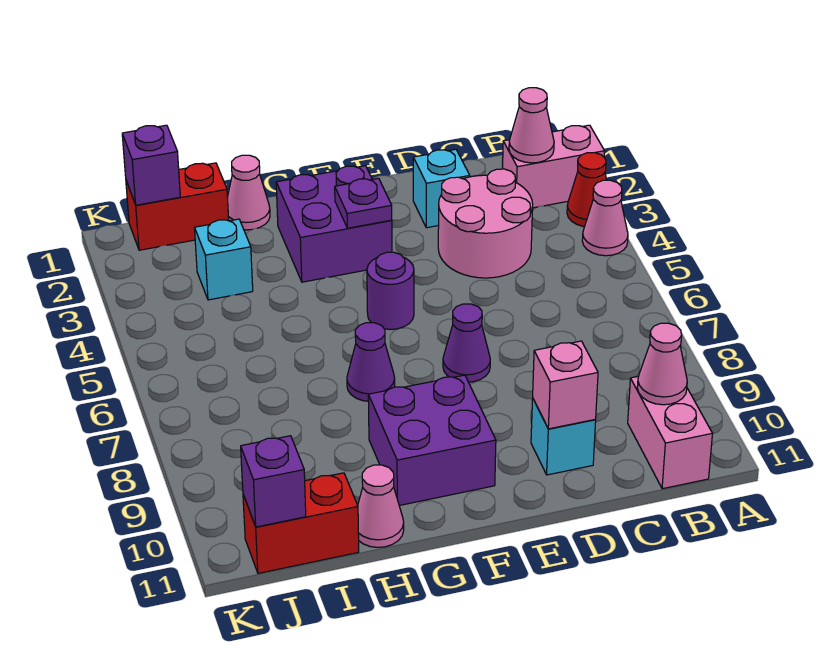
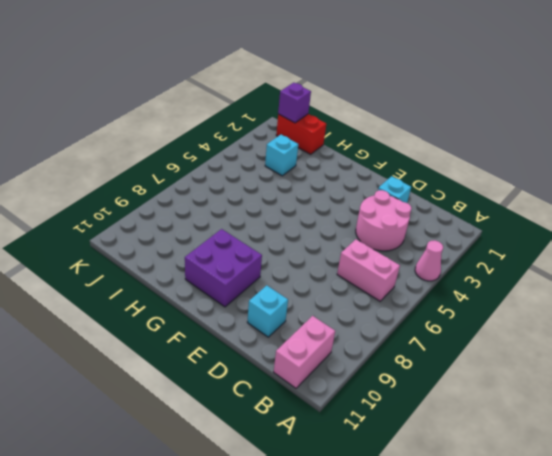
pink 1x2 brick [337,239,400,301] -> pink 1x2 brick moved to [502,125,605,208]
none -> red 1x1 cone [567,153,606,227]
none -> purple 1x1 cone [443,304,490,382]
none -> purple 2x2 brick [276,166,392,282]

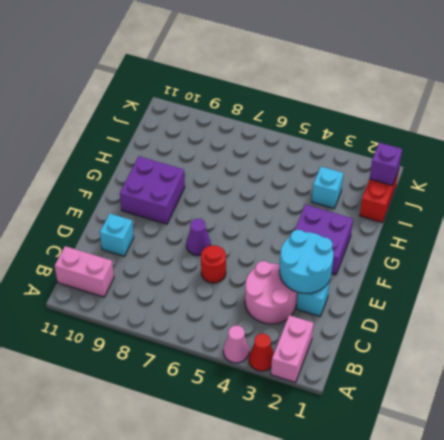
cyan 2x2 round brick [279,230,334,293] -> none
red 1x1 round brick [201,245,226,283] -> none
none -> purple 1x1 round brick [367,252,414,330]
none -> purple 1x1 cone [347,323,395,401]
none -> pink 1x1 cone [228,155,270,230]

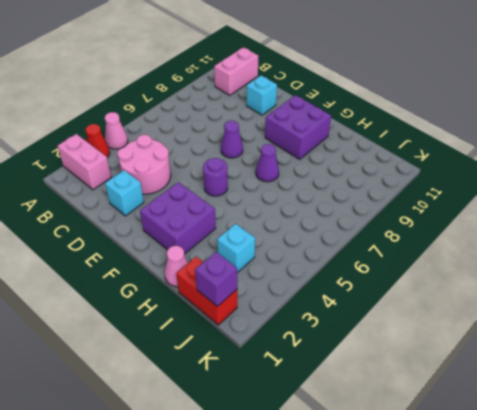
none -> pink 1x1 cone [358,465,404,547]
none -> red 1x2 brick [243,473,359,573]
none -> pink 1x1 cone [509,88,554,163]

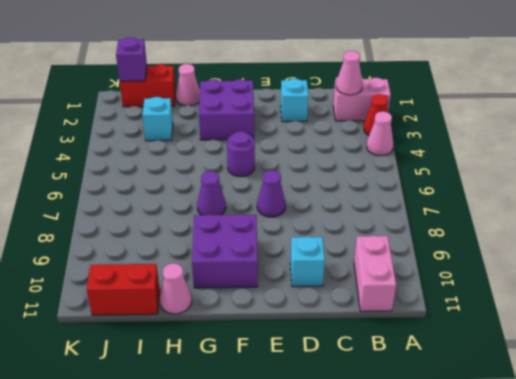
none -> pink 2x2 round brick [438,169,533,278]
none -> pink 1x1 cone [637,323,687,405]
none -> pink 1x1 brick [533,341,598,429]

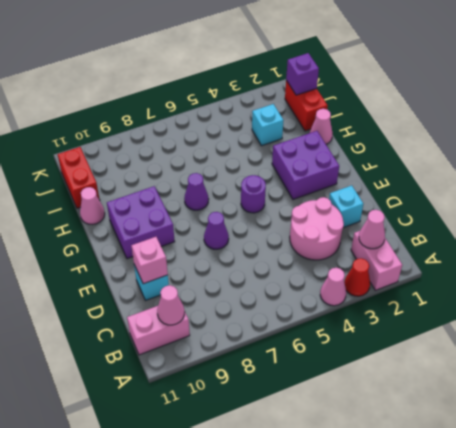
none -> purple 1x1 plate [335,178,392,228]
none -> purple 1x1 brick [241,436,306,527]

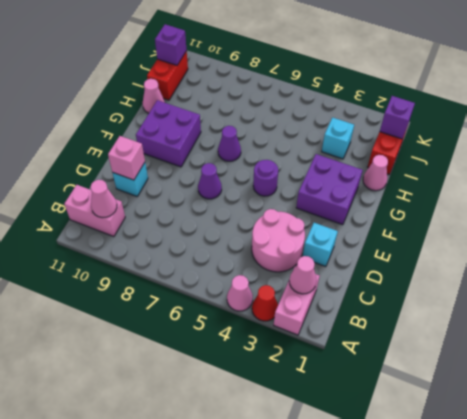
none -> purple 1x1 plate [335,178,392,228]

